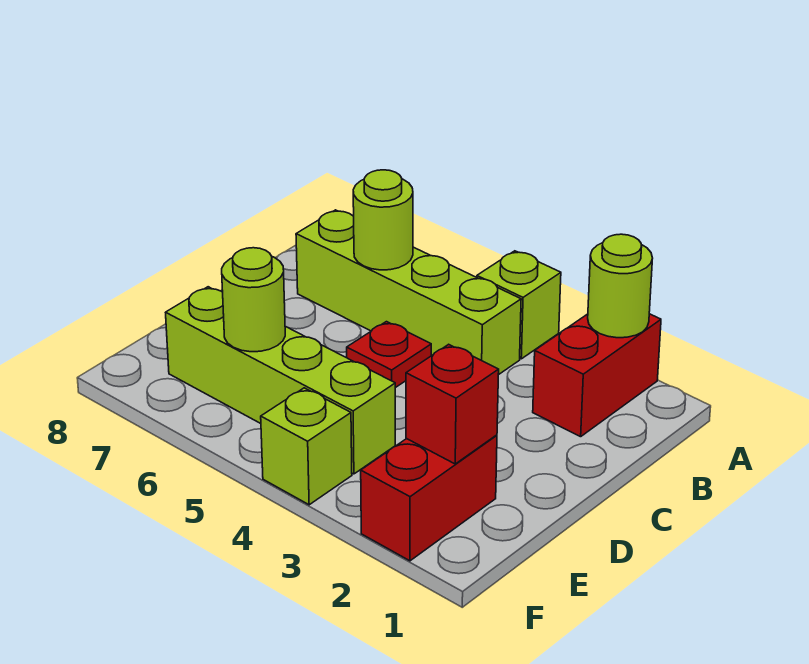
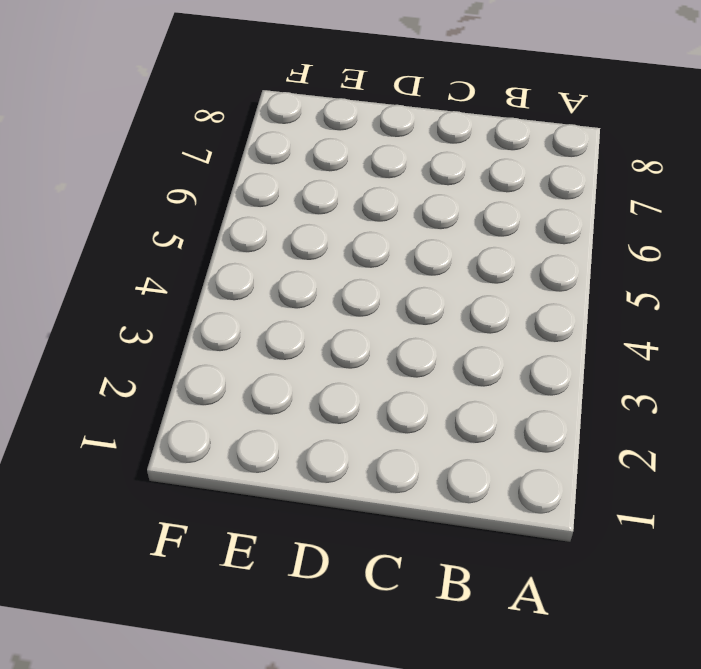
none -> red 1x2 brick [533,314,661,437]
none -> lime 1x1 brick [477,251,561,359]

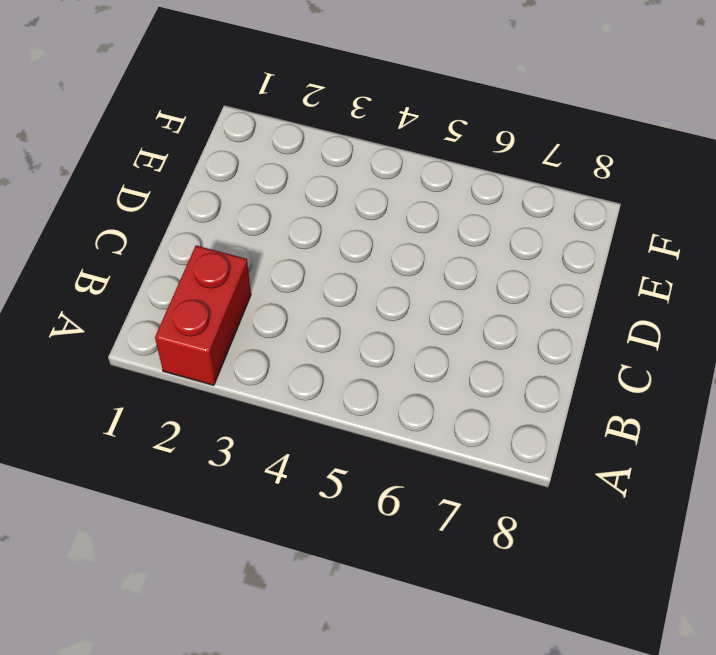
none -> lime 1x1 brick [477,251,561,359]
none -> lime 1x4 brick [296,210,521,375]

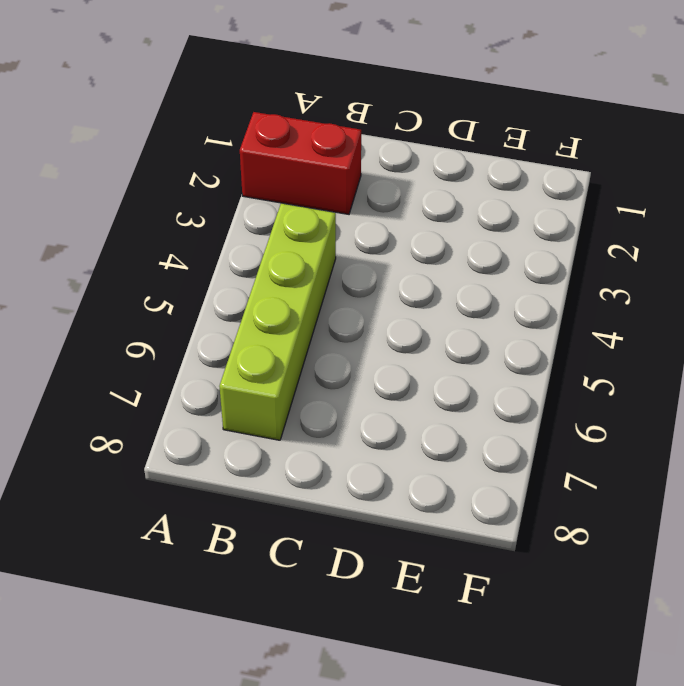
none -> lime 1x1 brick [477,251,561,359]
none -> red 1x1 plate [347,322,431,388]

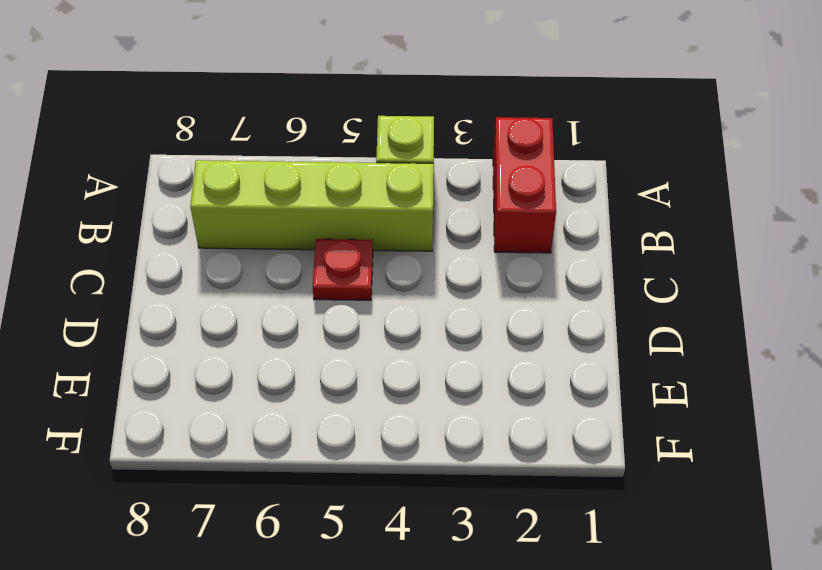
none -> red 1x2 brick [361,435,497,561]
none -> lime 1x4 brick [166,287,395,474]

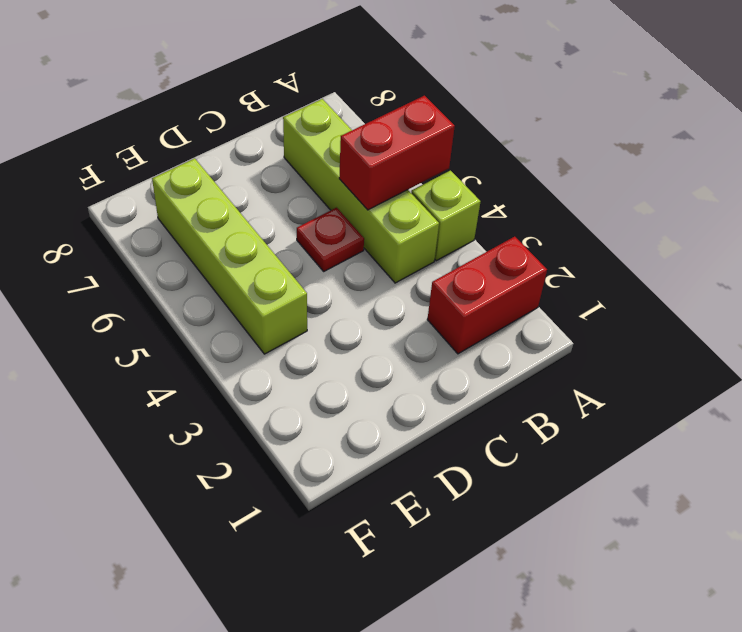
red 1x2 brick [339,96,455,210] -> red 1x2 brick moved to [361,435,497,561]
none -> lime 1x1 brick [261,388,352,505]
none -> lime 1x1 round brick [588,234,653,338]

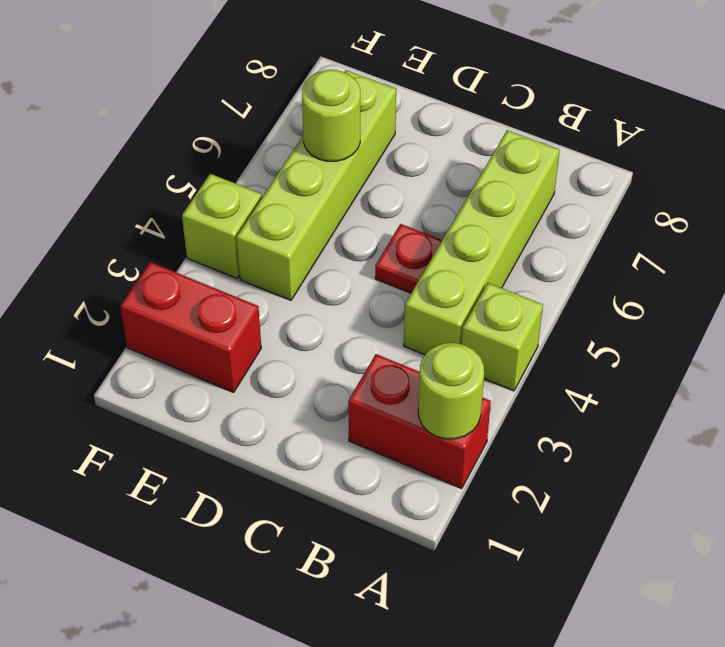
none -> lime 1x1 round brick [353,170,413,270]
none -> red 1x1 brick [406,344,499,464]

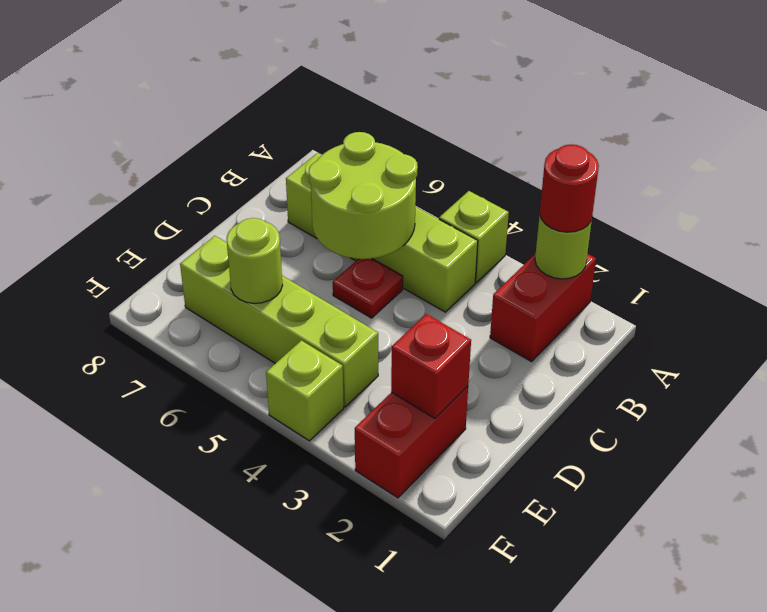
red 1x1 round brick [540,144,599,232] -> none
lime 2x2 round brick [309,132,418,259] -> lime 1x1 round brick [353,170,413,270]

